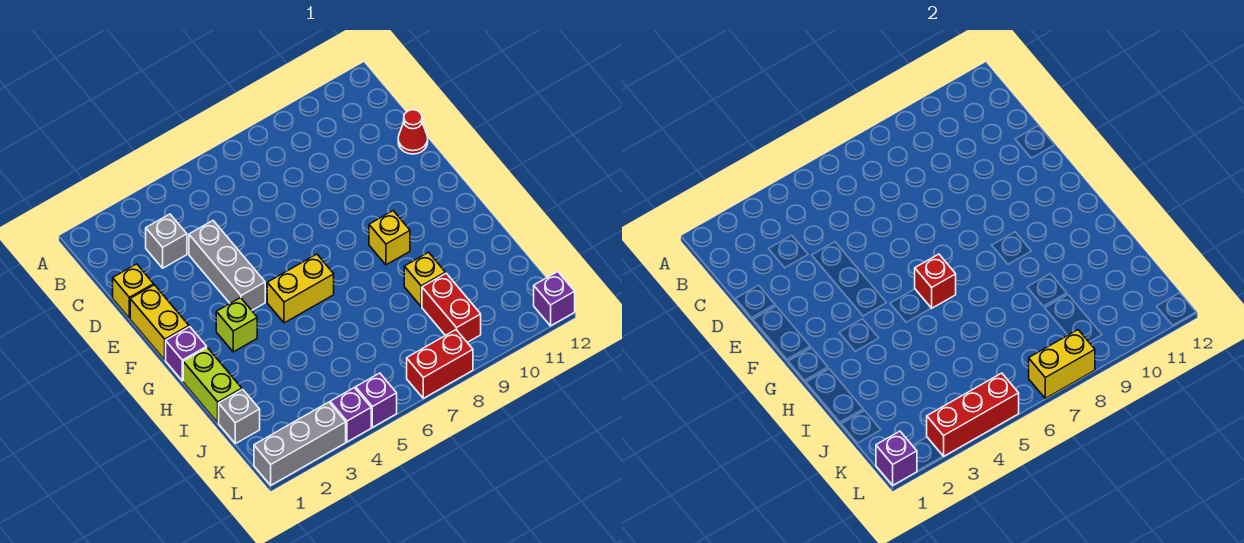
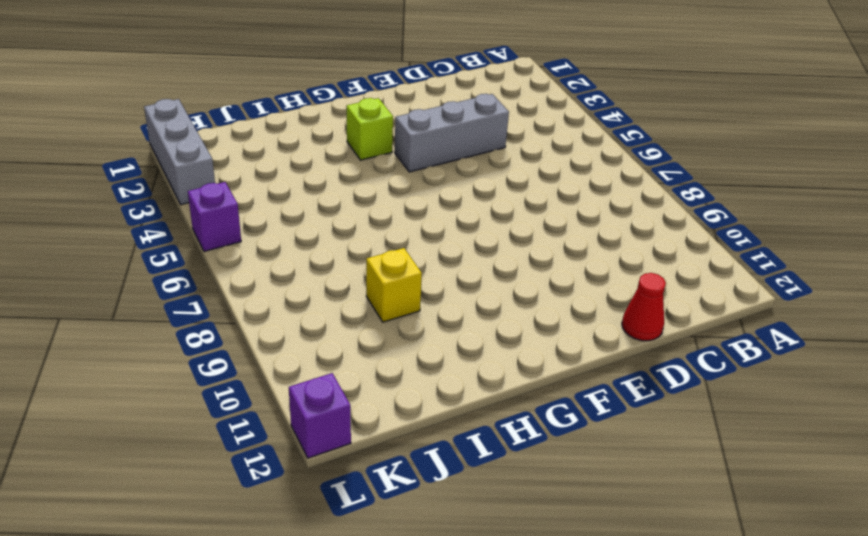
none -> grey 1x1 brick [146,214,187,268]
none -> yellow 1x1 brick [113,264,154,318]
none -> yellow 1x2 brick [130,285,189,360]

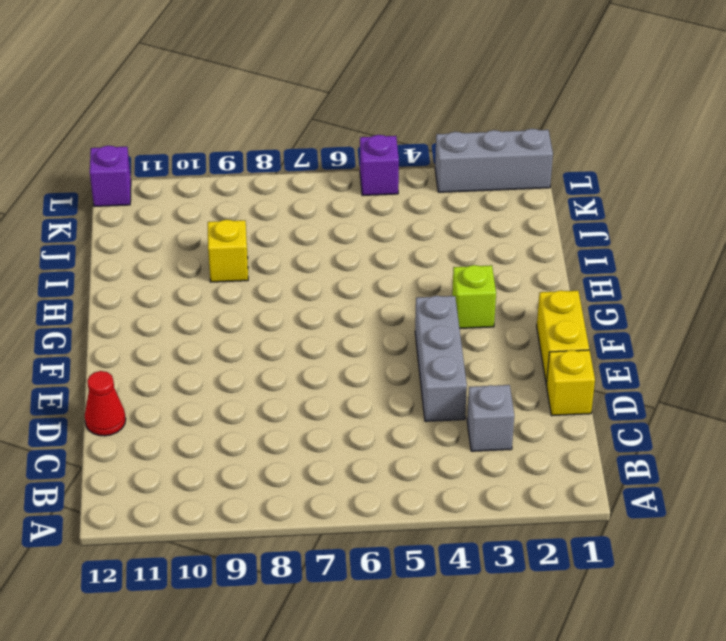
none -> purple 1x1 brick [166,327,207,381]
none -> yellow 1x2 brick [267,254,334,323]
none -> yellow 1x1 brick [369,211,410,265]

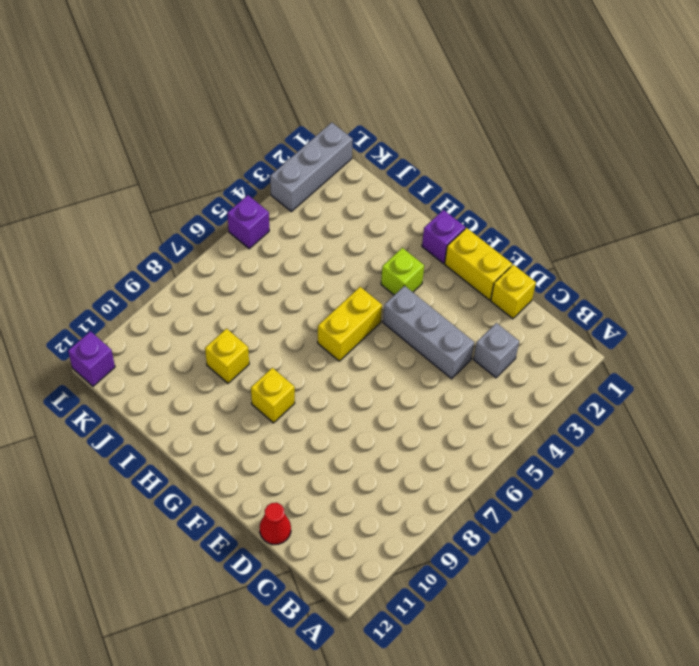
none -> lime 1x2 brick [183,348,242,423]
none -> grey 1x1 brick [219,389,260,444]
none -> red 1x2 brick [422,273,481,342]

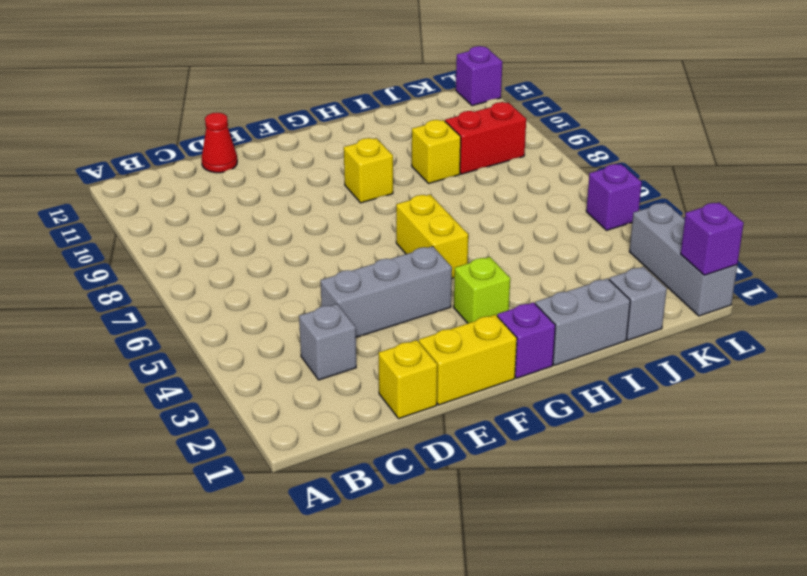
grey 1x2 brick [535,278,630,365] -> lime 1x2 brick [183,348,242,423]
none -> purple 1x1 brick [330,388,371,442]
none -> red 1x2 brick [407,330,473,398]
none -> red 1x1 brick [915,254,956,308]

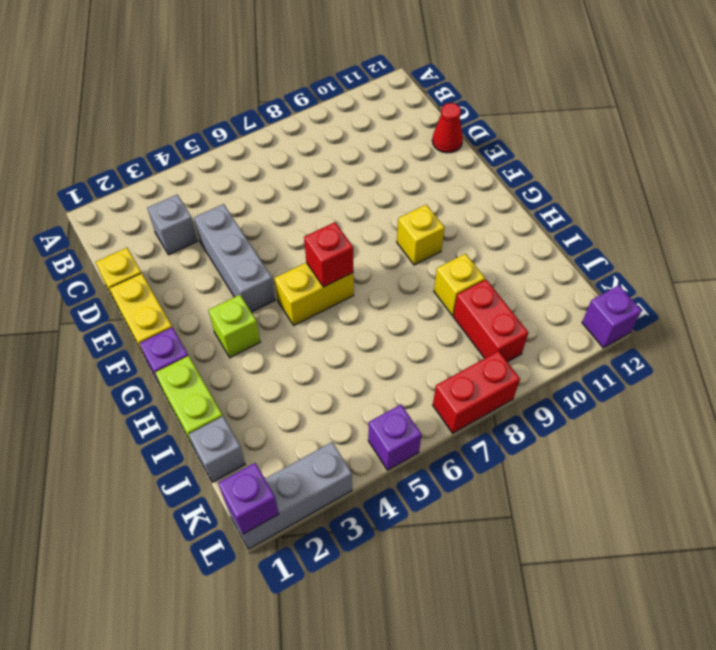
none -> purple 1x1 brick [330,388,371,442]
none -> red 1x3 brick [927,373,1019,456]
none -> yellow 1x2 brick [1029,330,1095,398]

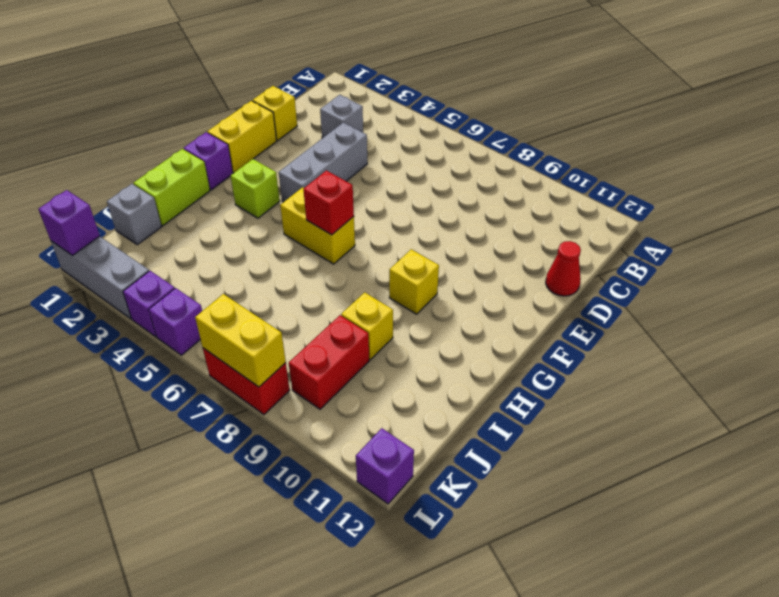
none -> red 1x3 brick [927,373,1019,456]

